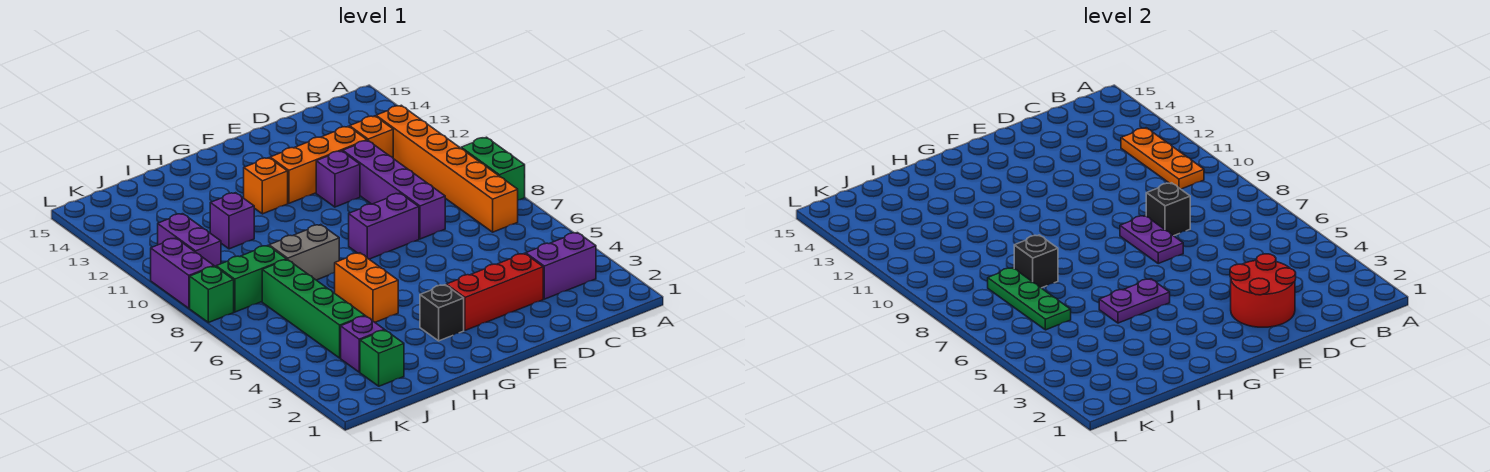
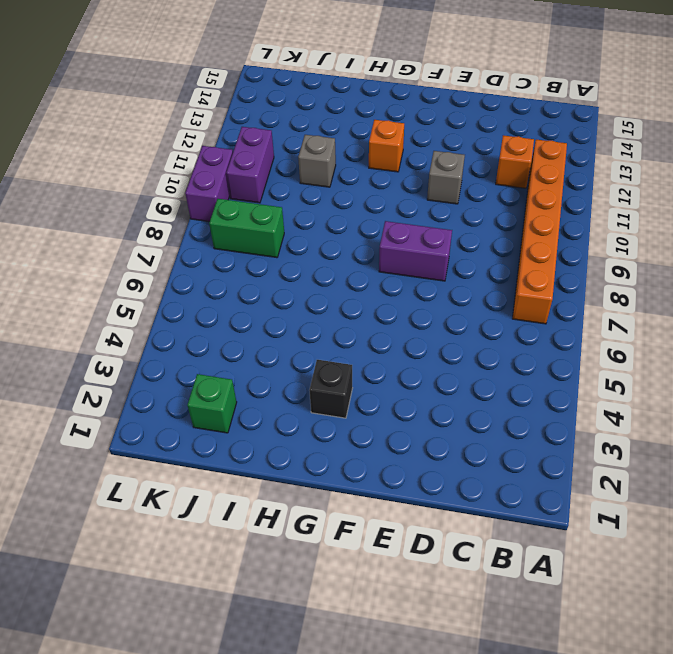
grey 1x1 brick [427,151,465,204] -> purple 1x1 brick [316,151,360,207]
grey 1x1 brick [298,135,336,187] -> purple 1x1 brick [210,193,254,249]
none -> green 1x2 brick [461,137,525,200]
none -> purple 1x2 brick [526,233,596,299]
none -> red 1x3 brick [446,253,543,330]

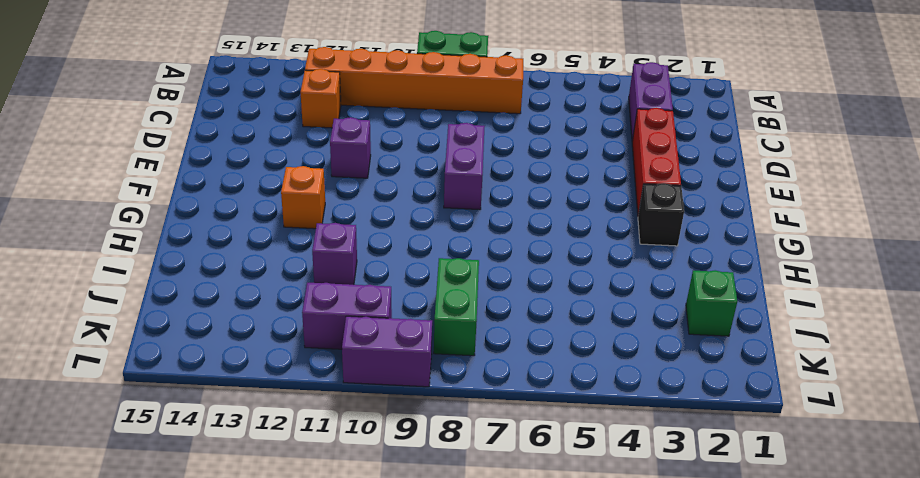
none -> purple 1x4 brick [343,141,445,239]
none -> orange 1x3 brick [270,126,367,203]
none -> orange 1x2 brick [335,253,398,322]

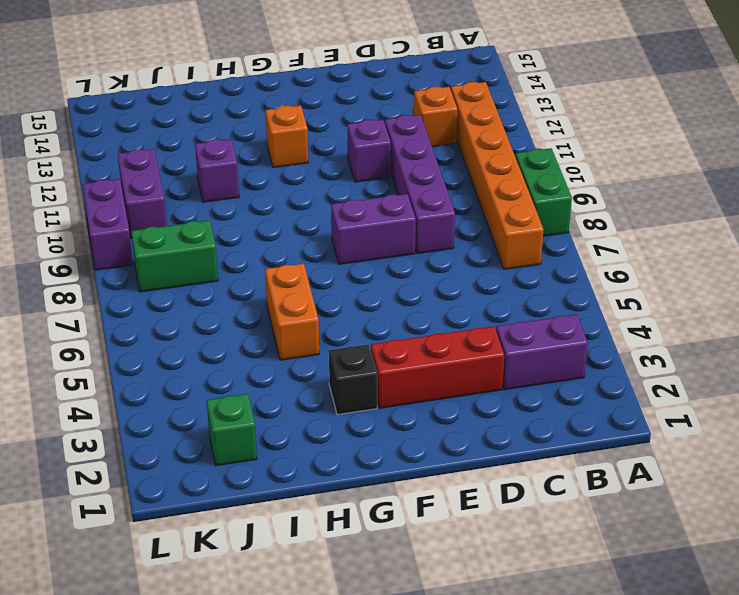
none -> orange 1x3 brick [270,126,367,203]
none -> grey 1x2 brick [269,225,339,280]
none -> purple 1x1 brick [341,316,384,372]

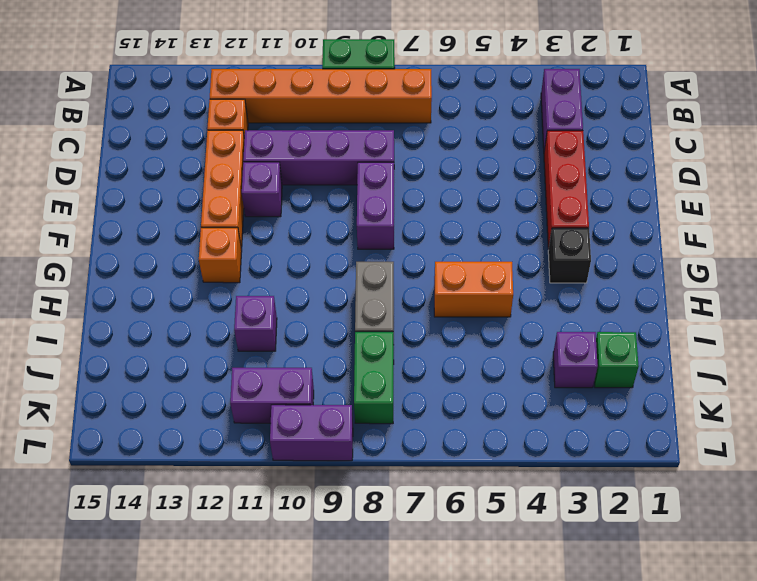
none -> green 1x4 brick [262,259,365,358]
none -> green 1x1 brick [190,266,234,323]
none -> orange 1x3 plate [1121,128,1204,189]

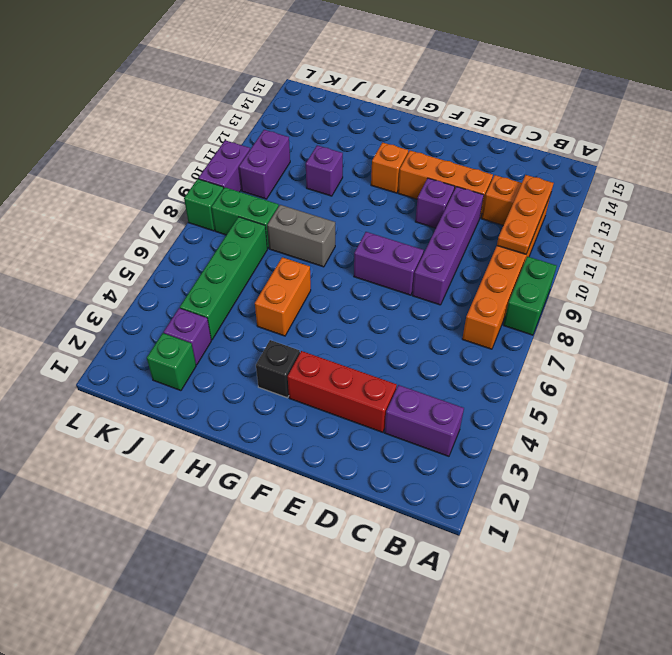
none -> red 2x2 round brick [1230,254,1296,327]
none -> black 1x1 brick [1146,183,1190,236]
none -> purple 1x2 plate [1120,216,1183,263]

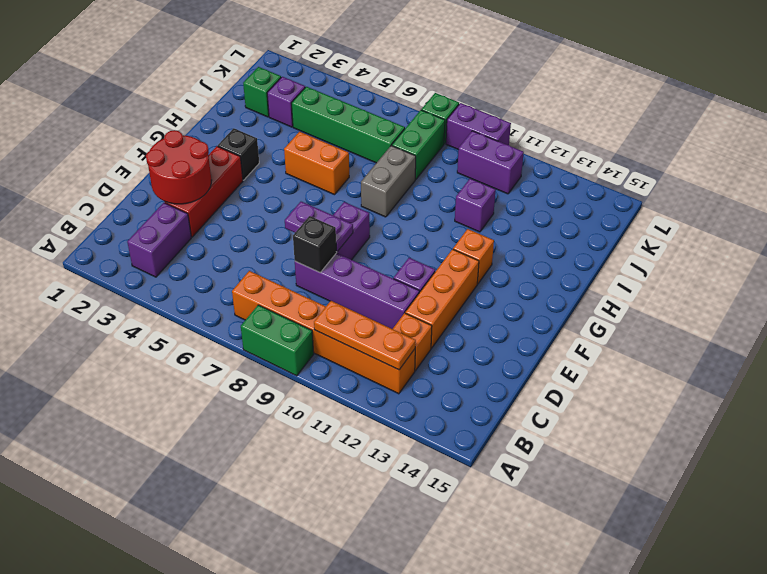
none -> purple 1x2 plate [1099,279,1170,323]
none -> black 1x1 brick [1014,235,1058,288]
none -> green 1x3 plate [988,268,1071,330]

